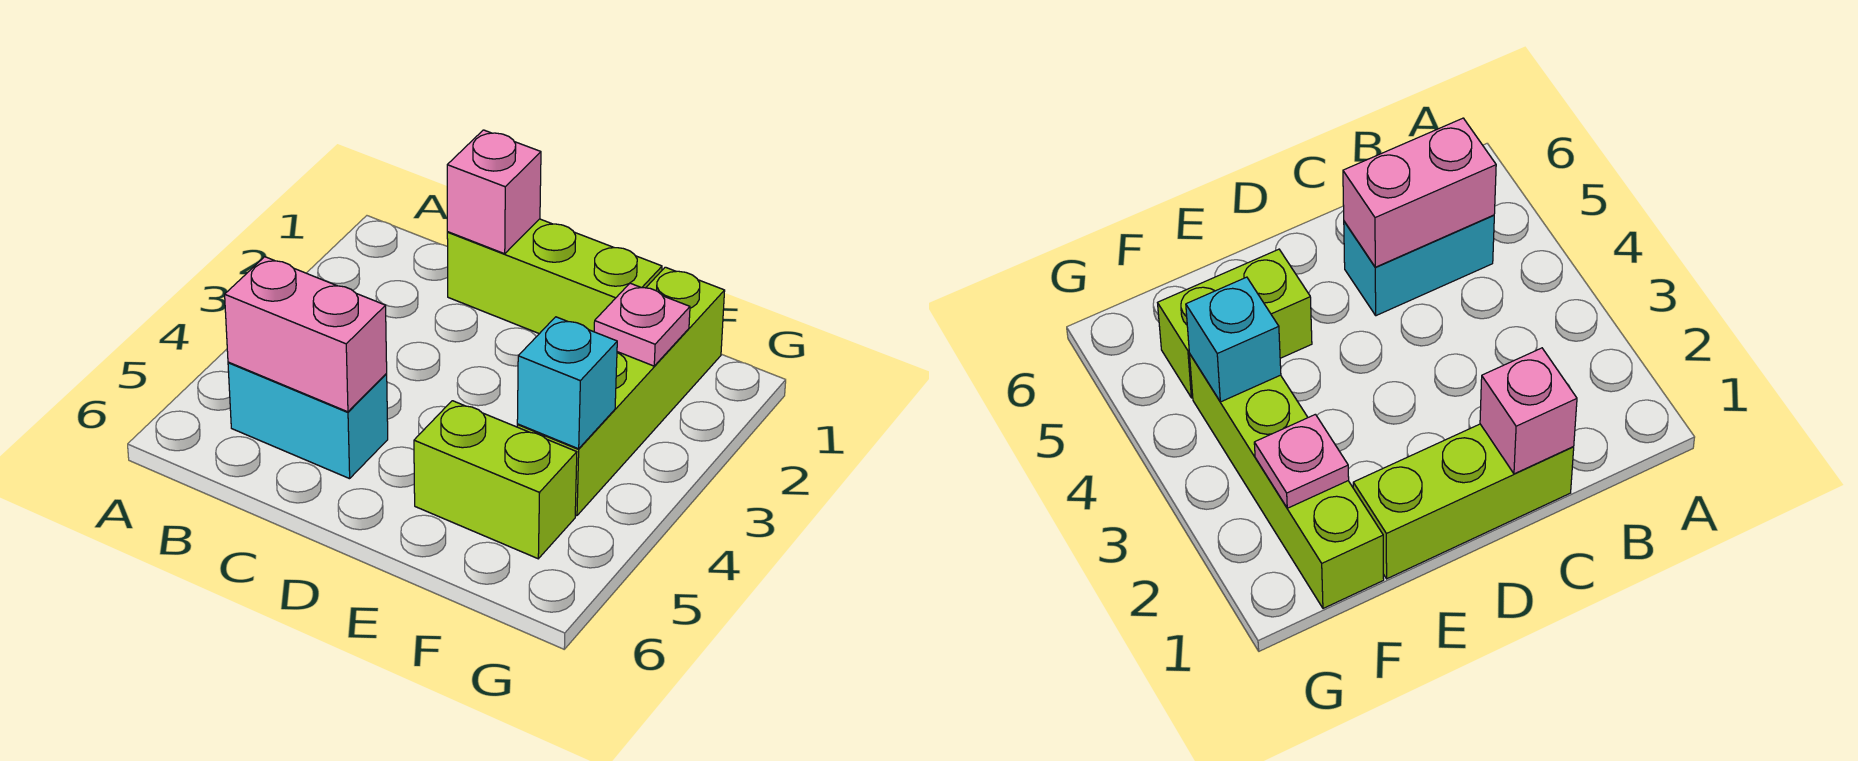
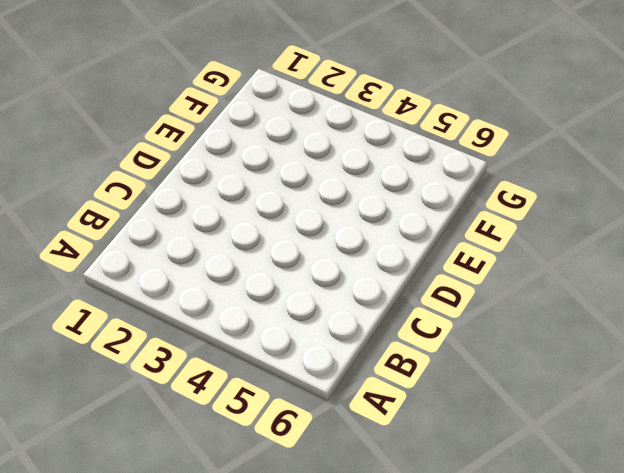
none -> cyan 1x2 brick [228,362,388,479]
none -> lime 1x3 brick [447,219,662,334]

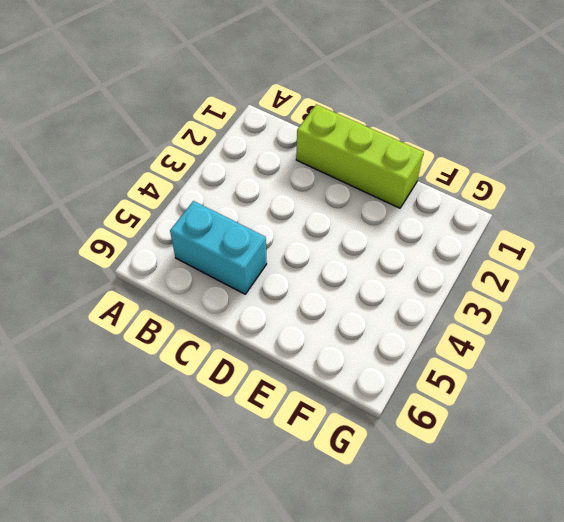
none -> lime 1x2 brick [414,401,577,559]
none -> lime 1x4 brick [517,267,725,516]

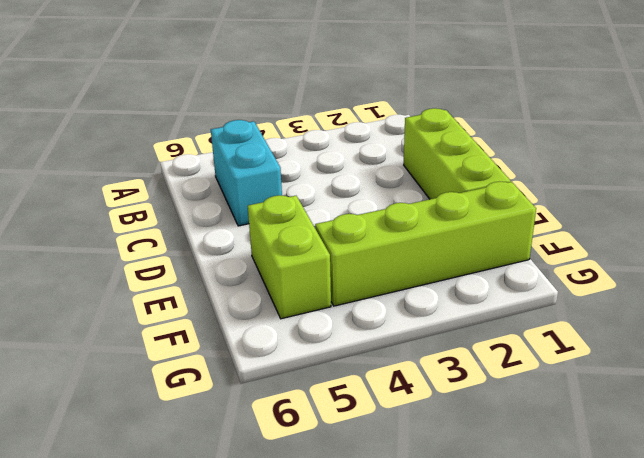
none -> pink 1x2 brick [225,257,387,412]
none -> pink 1x1 brick [447,130,541,254]

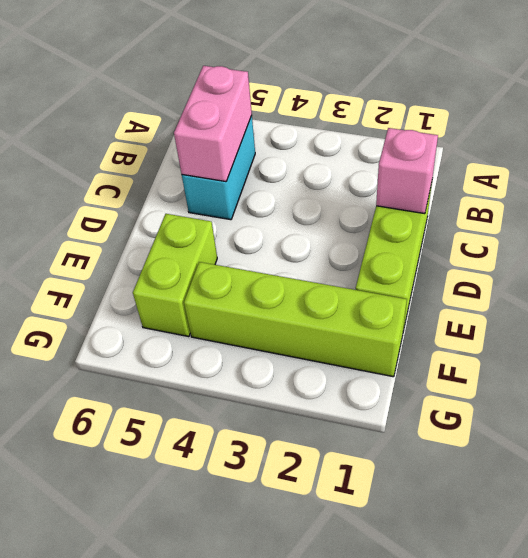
none -> pink 1x1 plate [594,283,690,366]
none -> cyan 1x1 brick [517,317,617,449]

